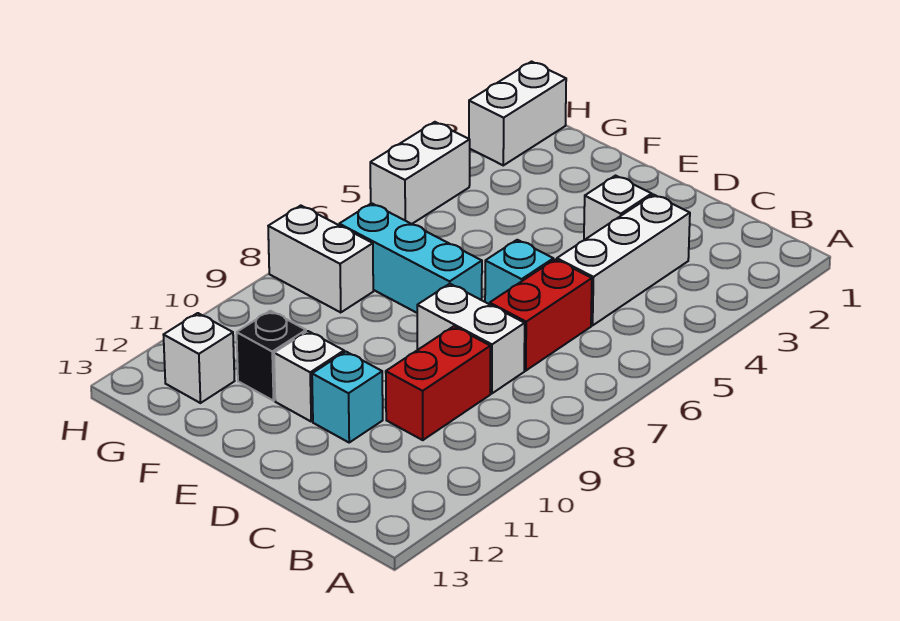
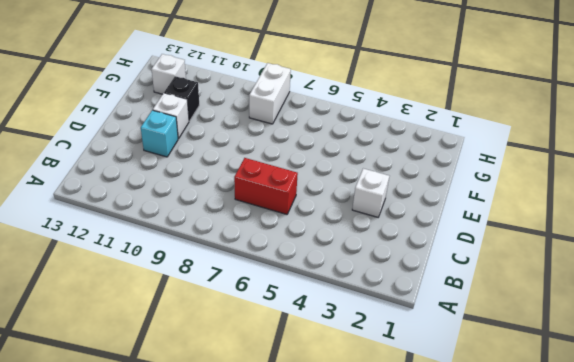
none -> white 1x3 brick [557,195,690,326]
none -> white 1x2 brick [417,284,525,394]
none -> red 1x2 brick [386,326,491,440]

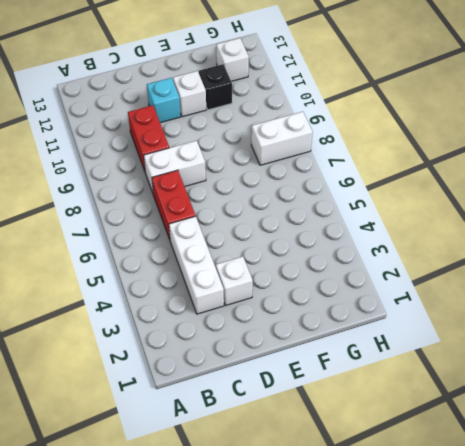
none -> cyan 1x1 brick [485,240,553,304]
none -> cyan 1x3 brick [339,203,482,313]
none -> white 1x2 brick [469,62,566,165]

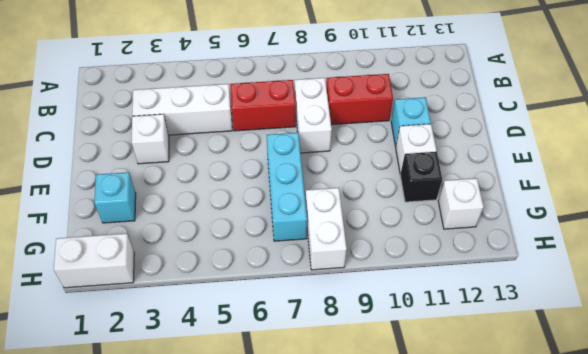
cyan 1x1 brick [94,172,136,223] -> cyan 1x1 brick moved to [485,240,553,304]
none -> white 1x2 brick [370,122,470,224]

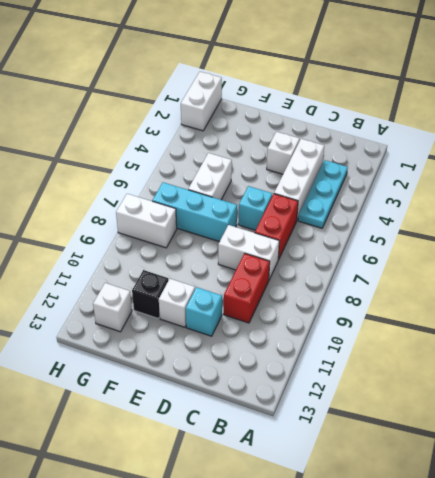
cyan 1x3 plate [298,160,348,228] -> none
white 1x2 brick [188,153,232,200] -> white 1x2 brick moved to [370,122,470,224]

